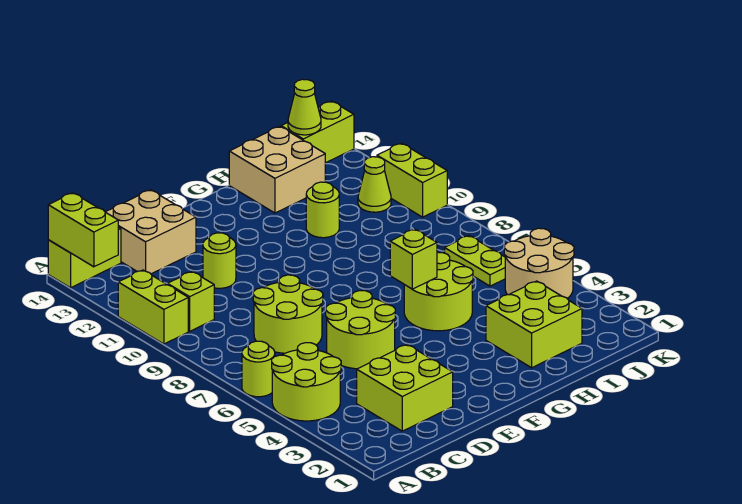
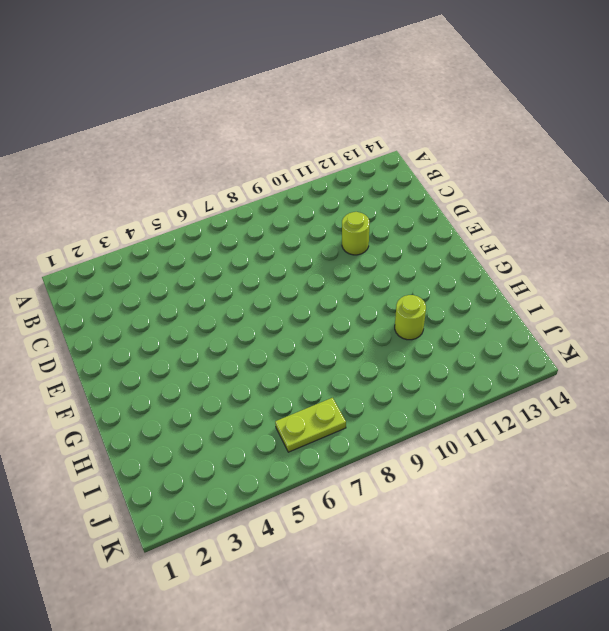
none -> lime 2x2 round brick [272,343,341,421]
none -> lime 1x1 round brick [242,341,275,397]
none -> lime 1x2 brick [118,270,188,344]

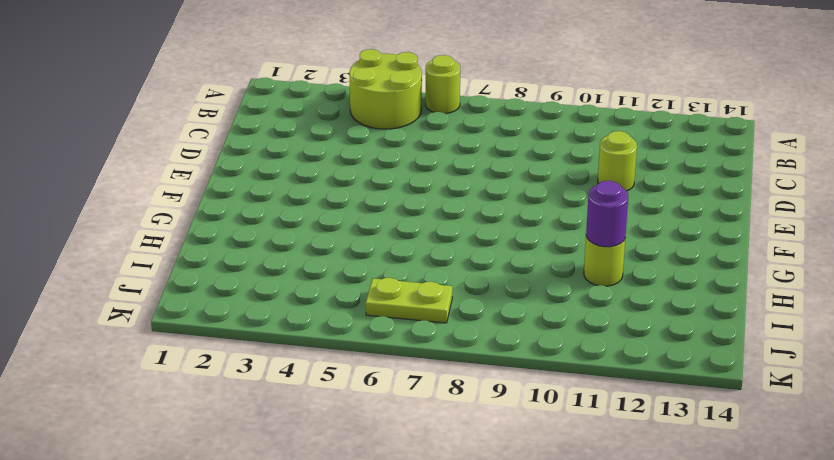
purple 1x1 round brick [586,181,628,247] -> none
none -> lime 1x2 brick [118,270,188,344]
none -> lime 1x2 brick [48,227,121,288]
none -> lime 1x1 brick [168,272,214,331]

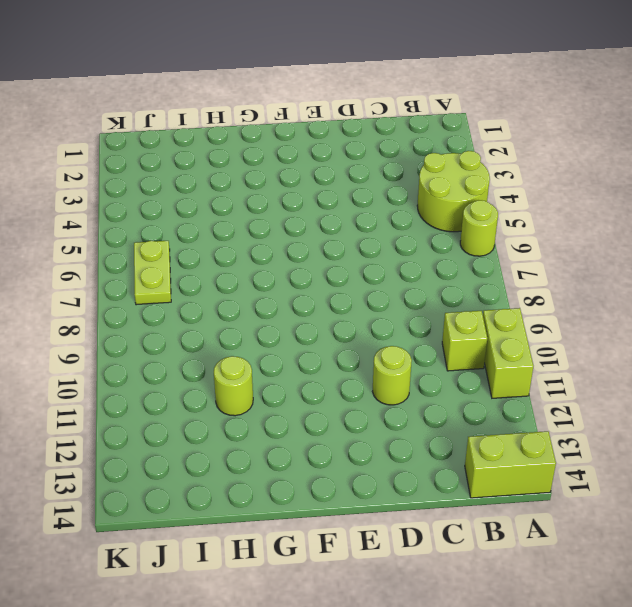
none -> lime 2x2 brick [357,345,453,431]
none -> lime 2x2 round brick [253,275,323,353]
none -> tan 2x2 brick [106,190,196,274]

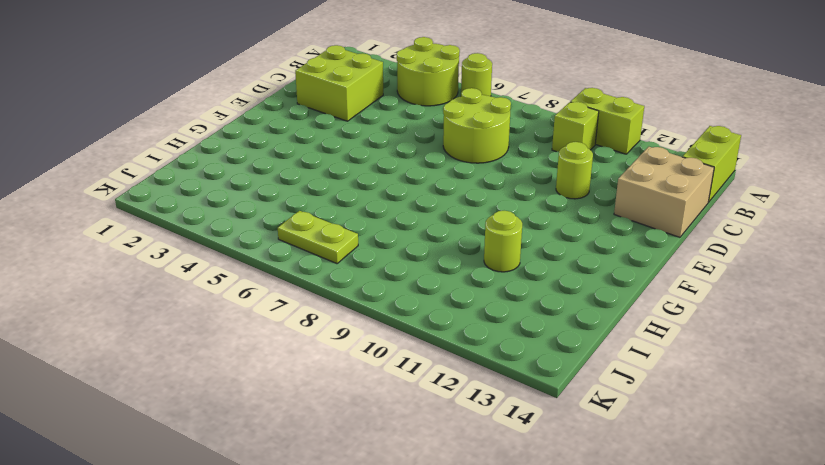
none -> lime 2x2 round brick [326,291,395,369]
none -> lime 2x2 round brick [404,252,473,331]
none -> lime 2x2 brick [486,281,582,368]

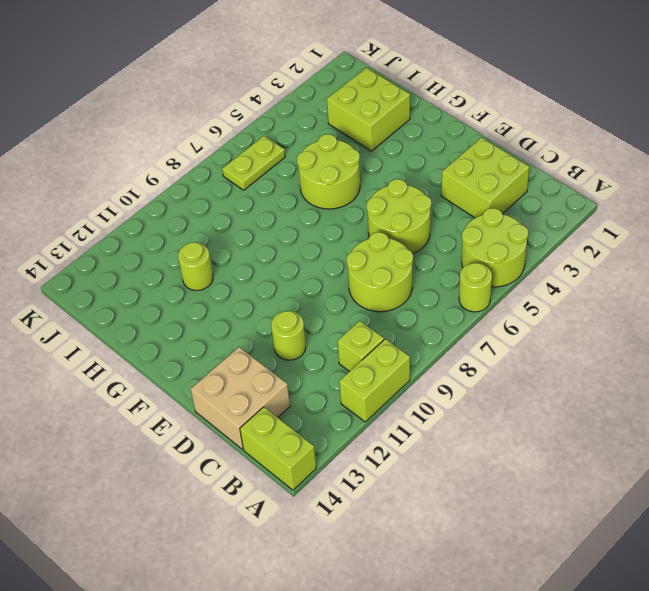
none -> tan 2x2 brick [229,126,325,213]
none -> tan 2x2 round brick [504,228,574,298]
none -> lime 1x1 cone [358,157,391,212]

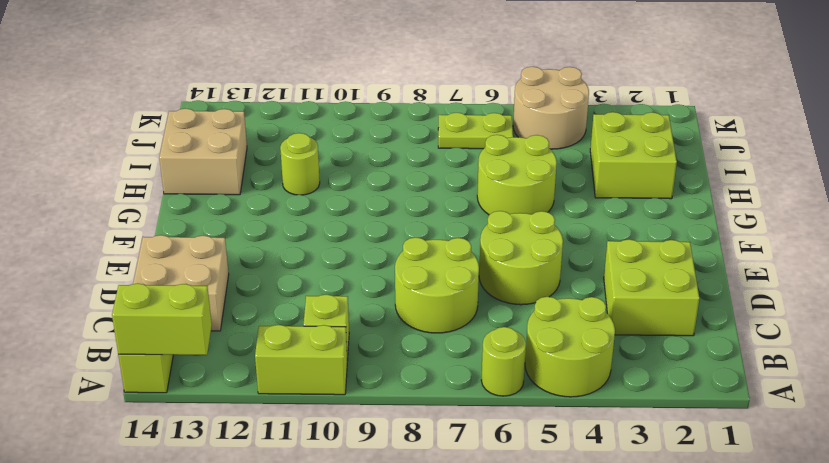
none -> lime 1x1 round brick [203,233,236,288]
none -> lime 1x1 cone [358,157,391,212]
none -> lime 1x2 brick [281,101,354,163]

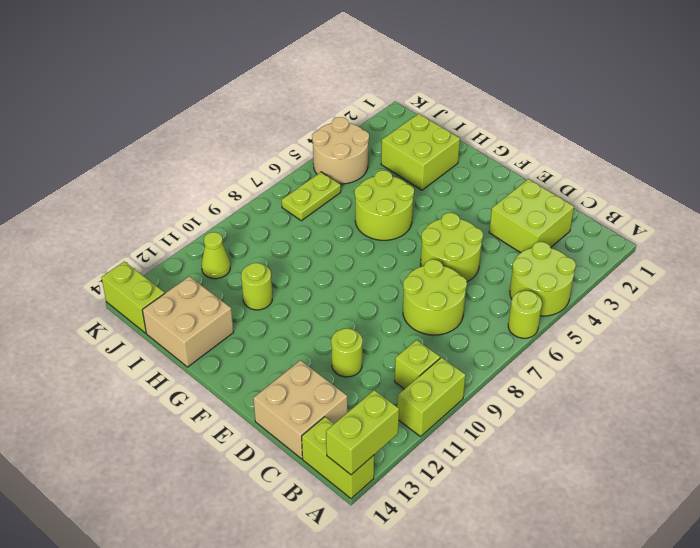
none -> lime 1x2 brick [377,143,447,217]
none -> lime 1x1 brick [390,229,437,289]
none -> lime 1x1 cone [288,79,321,135]

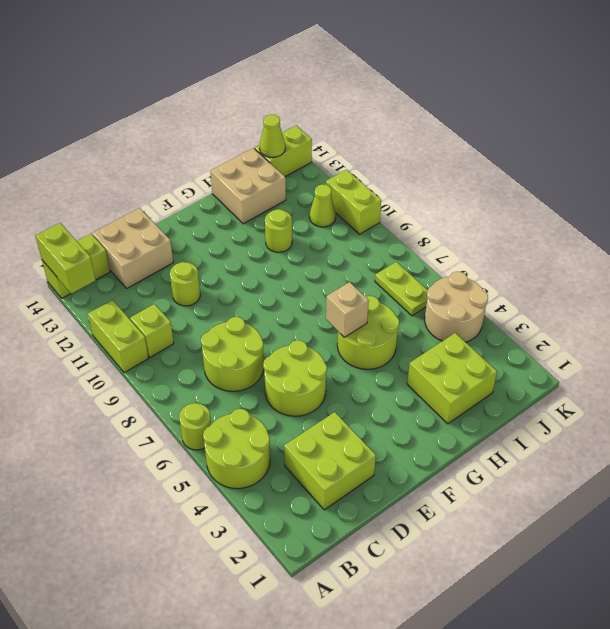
tan 1x1 brick [326,282,369,337] -> lime 1x1 brick [390,229,437,289]

